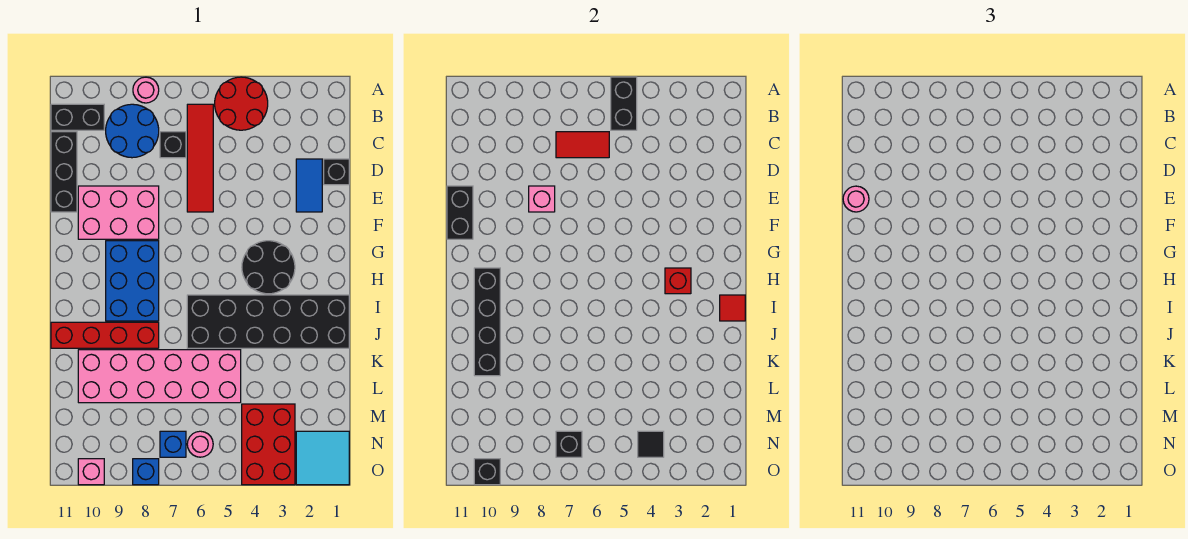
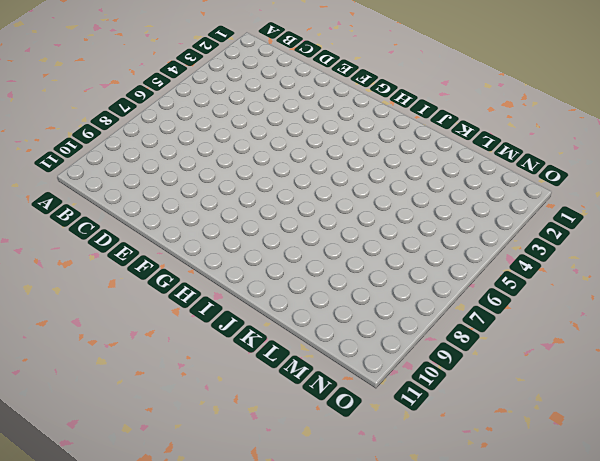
none -> red 2x2 round brick [215,77,268,130]
none -> pink 1x1 round brick [133,77,159,103]
none -> red 1x4 tile [187,104,213,212]
none -> blue 2x2 round brick [106,104,159,158]

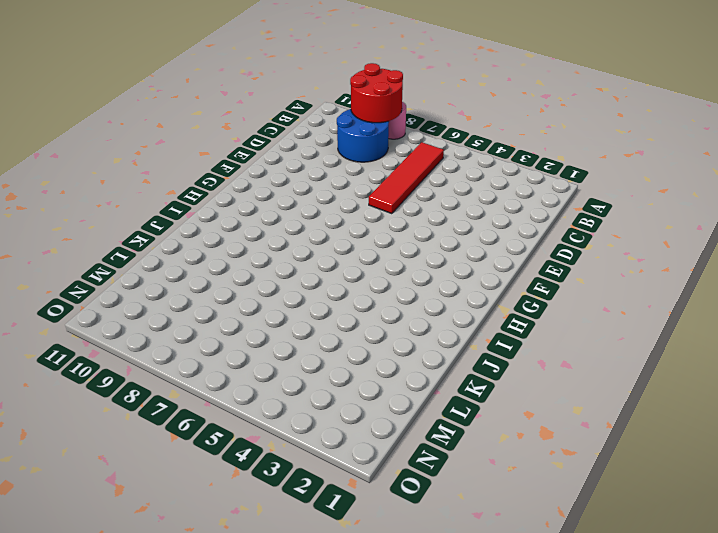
red 2x2 round brick [350,63,403,123] -> red 2x2 round brick moved to [215,77,268,130]
none -> black 1x2 brick [51,104,104,130]
none -> black 1x1 brick [160,132,186,158]
none -> black 1x3 brick [51,132,77,212]
none -> black 1x1 brick [324,159,349,185]

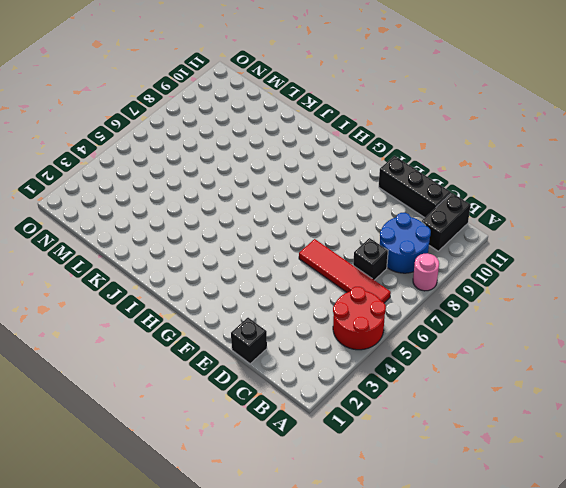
none -> blue 1x2 tile [296,159,322,212]
none -> pink 2x3 brick [78,186,159,239]
none -> black 2x2 round brick [242,241,295,294]
none -> blue 2x3 brick [106,241,159,321]

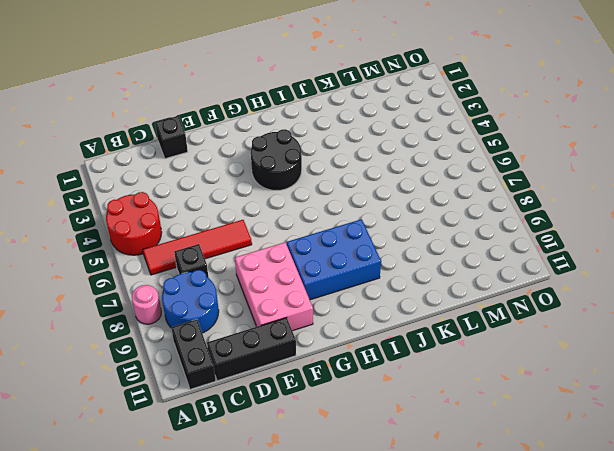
none -> blue 1x2 tile [296,159,322,212]
none -> black 2x6 brick [187,295,349,348]
none -> red 1x4 brick [51,322,159,348]
none -> pink 2x6 brick [78,350,241,403]

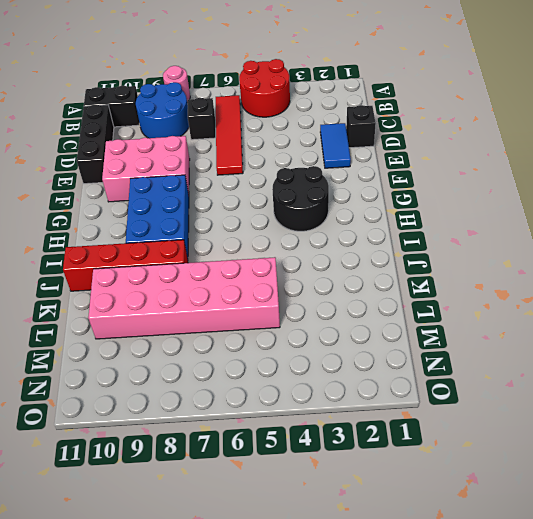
none -> black 2x6 brick [187,295,349,348]
none -> red 2x3 brick [242,404,295,485]
none -> cyan 2x2 tile [296,431,349,485]
none -> pink 1x1 round brick [187,431,213,457]

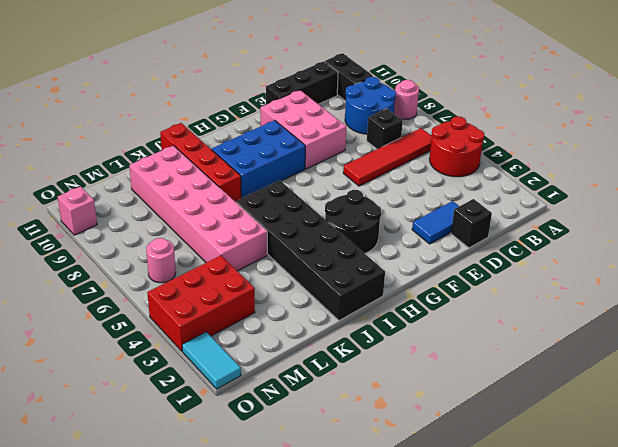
cyan 1x2 tile [182,332,241,389] -> cyan 2x2 tile [296,431,349,485]
none -> blue 1x1 brick [160,431,186,457]
none -> blue 1x1 brick [133,459,159,485]
none -> black 1x2 brick [611,77,637,130]
none -> red 1x2 tile [556,132,609,158]

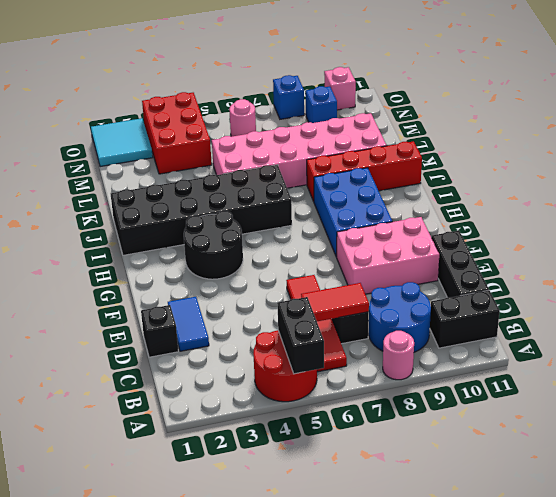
blue 1x1 brick [306,86,337,123] -> blue 1x1 brick moved to [160,431,186,457]
none -> pink 1x1 brick [529,186,555,212]
none -> black 1x2 brick [447,186,473,239]
none -> red 1x1 brick [665,268,691,294]
none -> black 1x4 brick [474,268,500,376]

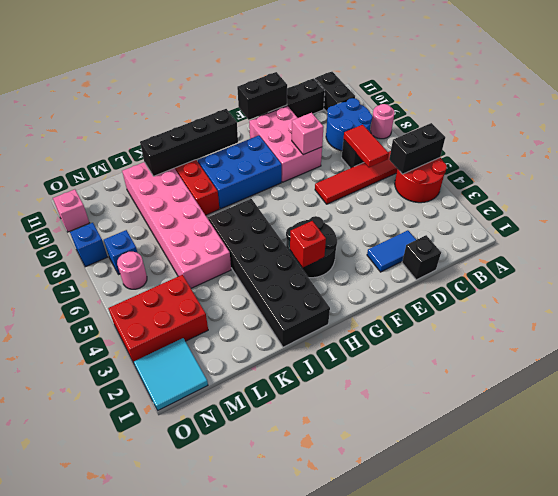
none -> red 1x1 tile [720,295,745,321]
none -> black 1x1 tile [638,431,664,457]
none -> black 1x1 brick [556,431,582,457]
none -> black 1x1 brick [474,459,500,485]

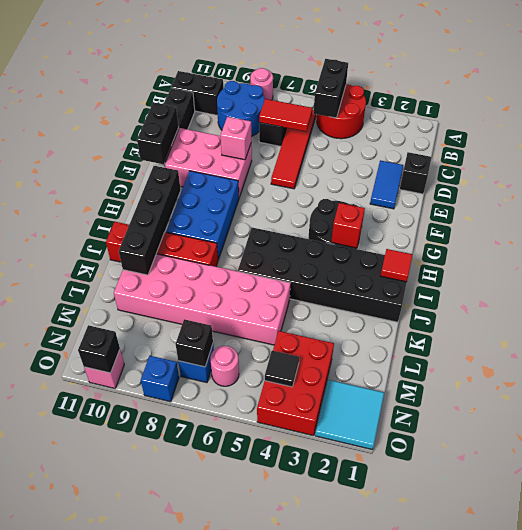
none -> pink 1x1 round brick [843,186,869,212]

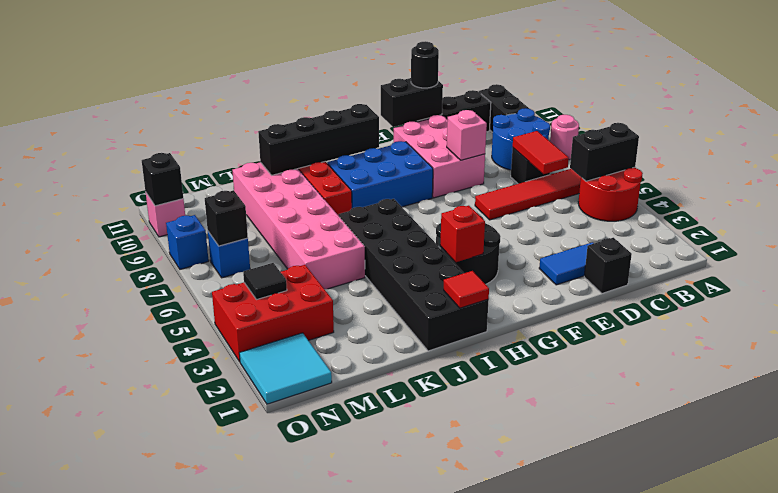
black 1x1 round brick [411,41,439,88] -> pink 1x1 round brick [843,186,869,212]
none -> pink 1x1 round brick [187,431,213,457]

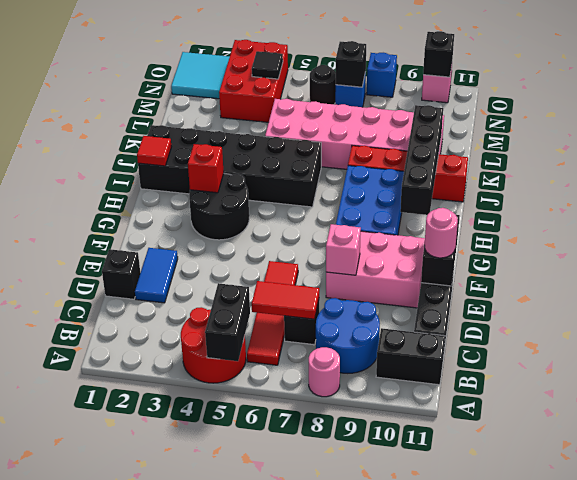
black 1x1 round brick [310,65,336,104] -> pink 1x1 round brick [187,431,213,457]

